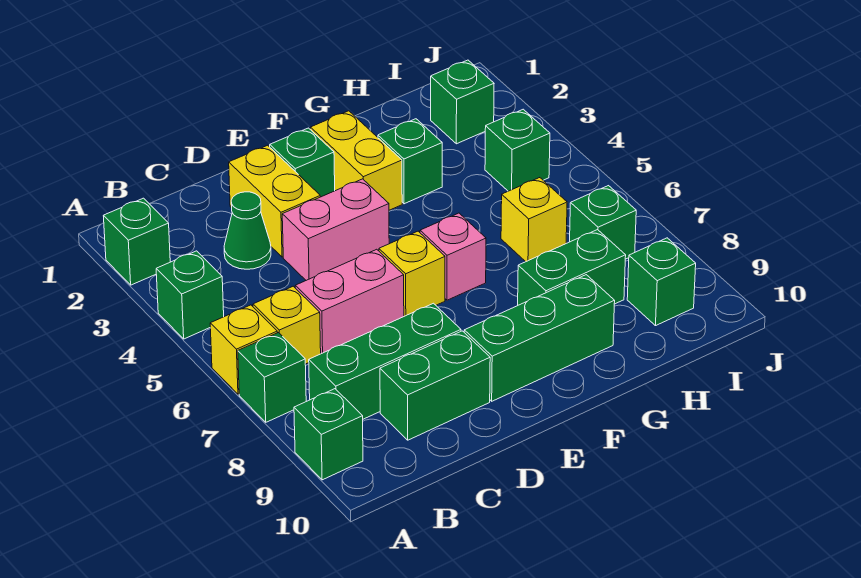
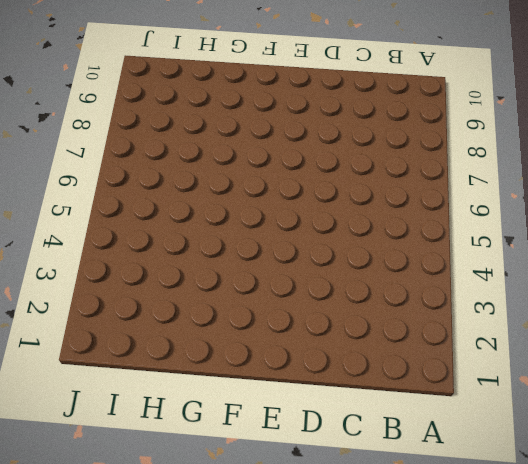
none -> green 1x1 brick [104,198,170,285]
none -> green 1x1 brick [156,251,224,339]
none -> yellow 1x1 brick [210,305,277,394]

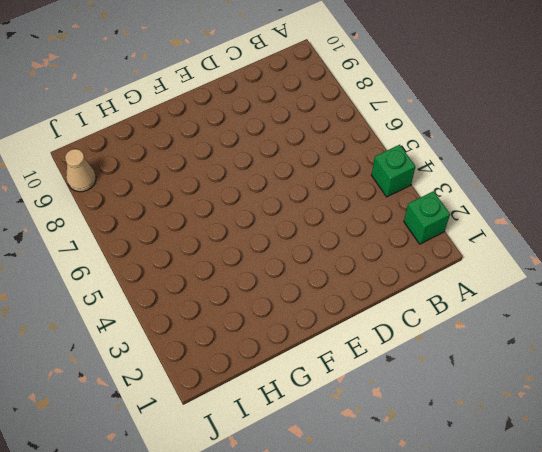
tan 1x1 cone [65,149,96,192] -> none
none -> yellow 1x1 brick [210,305,277,394]
none -> green 1x1 brick [238,333,306,422]
none -> green 1x1 brick [294,389,363,480]

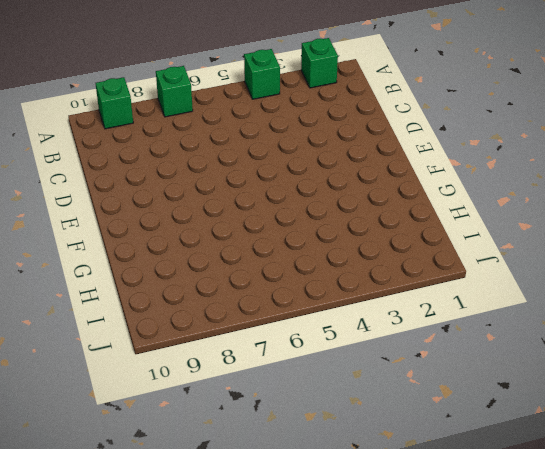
none -> yellow 1x1 brick [210,305,277,394]
none -> yellow 1x1 brick [253,286,321,364]
none -> green 1x3 brick [309,303,461,419]

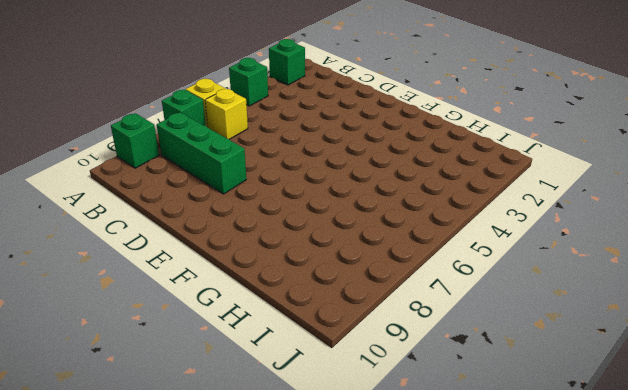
none -> green 1x1 cone [224,192,271,269]
none -> pink 1x2 brick [295,249,404,354]
none -> green 1x2 brick [380,331,490,440]

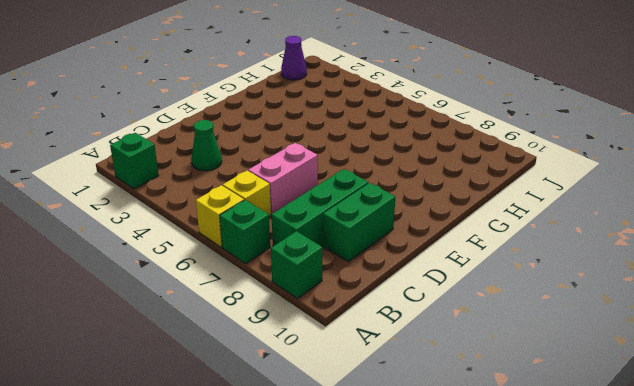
purple 1x1 cone [281,36,307,80] -> none
none -> green 1x1 brick [156,251,224,339]
none -> yellow 1x2 brick [229,145,320,257]
none -> pink 1x2 brick [282,179,389,280]

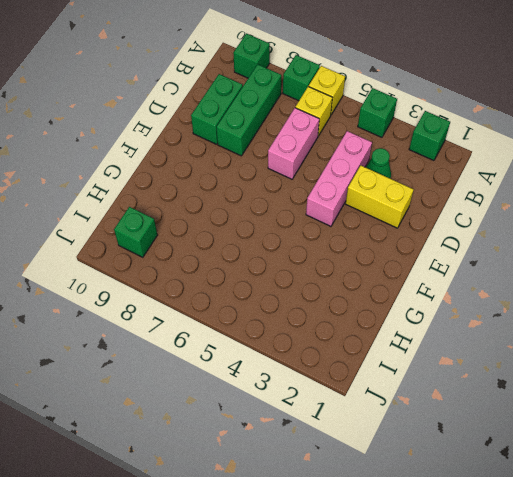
pink 1x3 brick [306,131,372,226] -> pink 1x2 brick [282,179,389,280]
none -> green 1x1 brick [270,128,335,197]
none -> yellow 1x1 brick [379,231,445,316]
none -> green 1x3 brick [464,275,615,401]

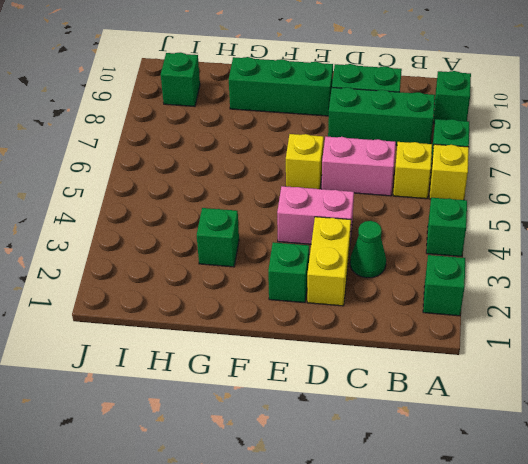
none -> yellow 1x2 brick [310,111,402,210]
none -> pink 1x1 brick [420,213,486,300]
none -> green 1x2 brick [518,230,626,305]

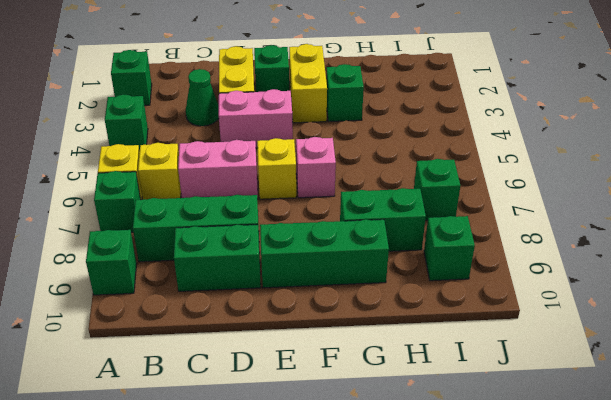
none -> yellow 1x1 brick [501,178,567,262]
none -> green 1x1 brick [431,60,494,144]
none -> green 1x1 brick [485,109,550,191]

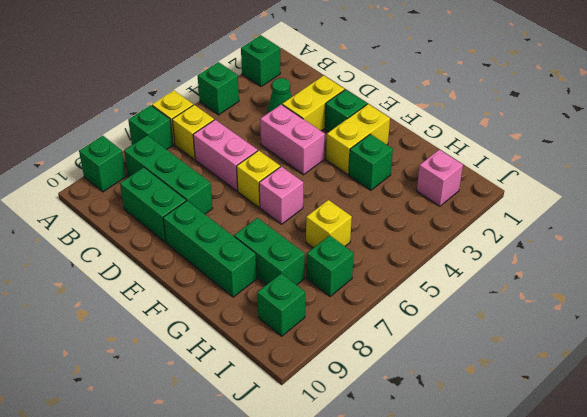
pink 1x1 brick [417,149,463,206] -> green 1x1 brick [431,60,494,144]
none -> green 1x1 brick [485,109,550,191]

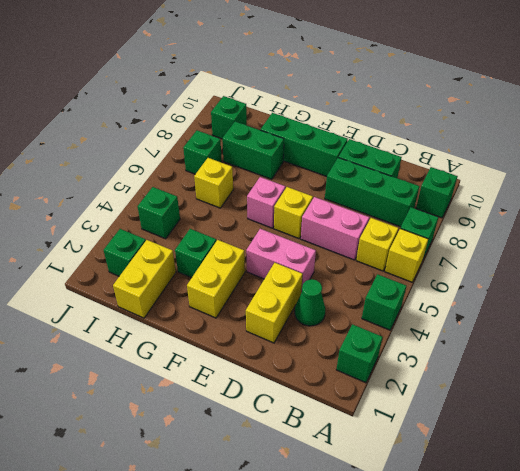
yellow 1x2 brick [113,240,176,318] -> none
none -> green 1x1 brick [270,128,335,197]

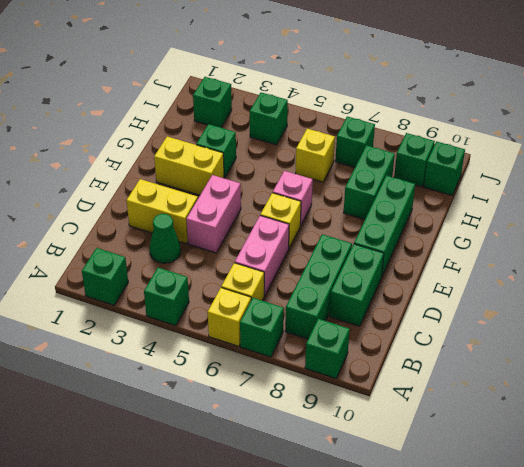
green 1x1 brick [424,141,465,195] -> green 1x1 brick moved to [270,128,335,197]

